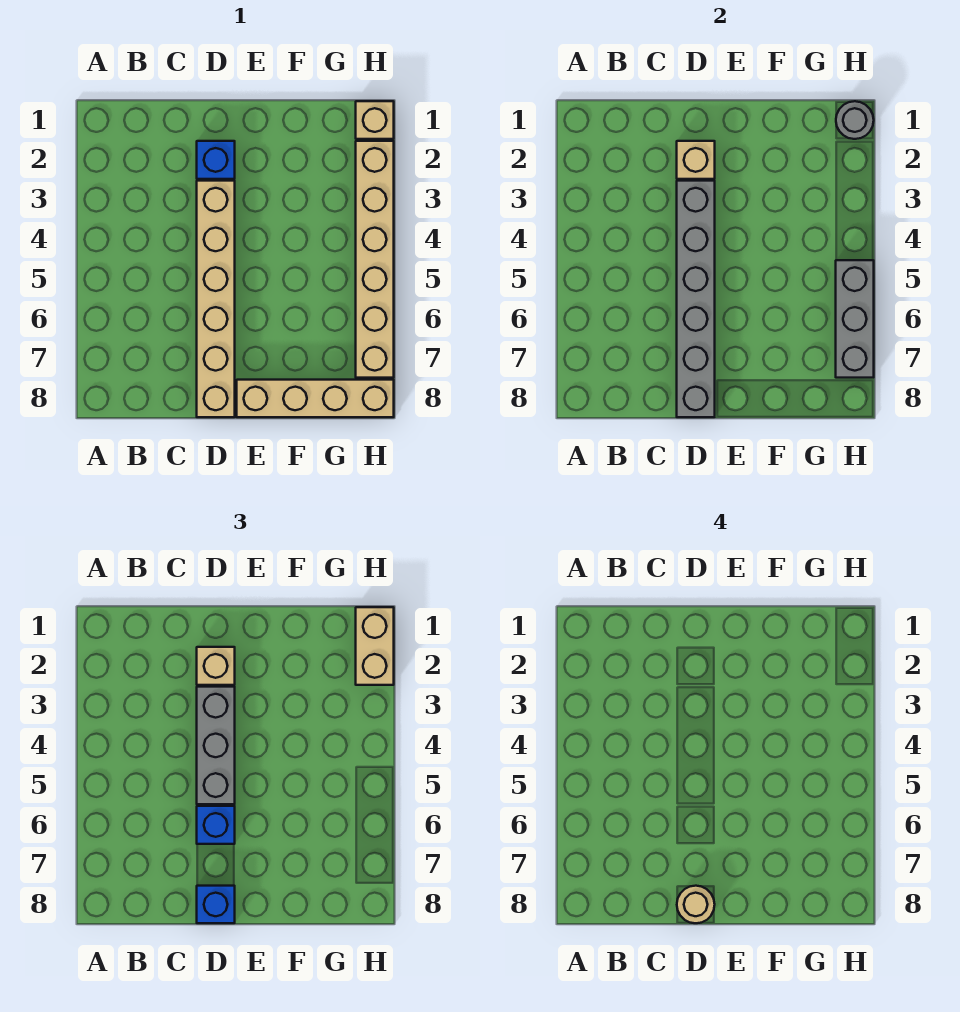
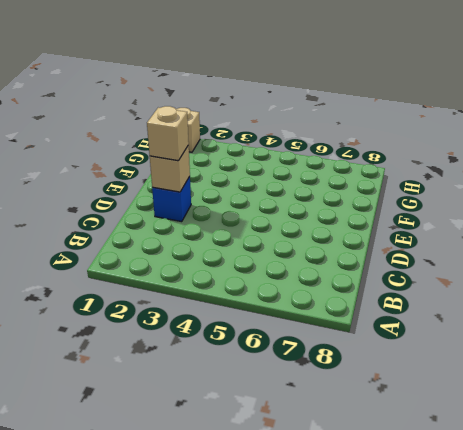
none -> tan 1x6 brick [197,181,235,417]
none -> tan 1x4 brick [237,380,394,417]
none -> tan 1x6 brick [356,141,394,378]

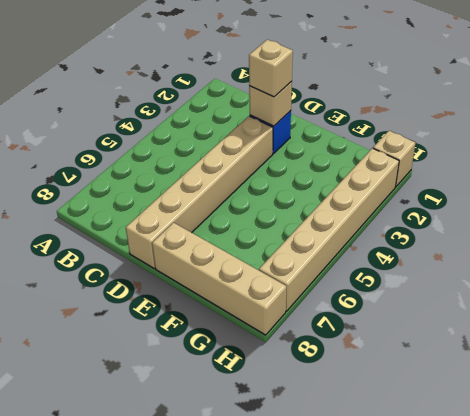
none -> grey 1x6 brick [677,181,715,417]
none -> grey 1x1 round brick [836,101,874,139]
none -> grey 1x3 brick [836,260,874,378]

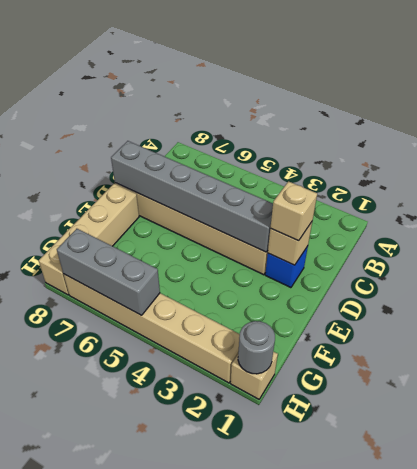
none -> grey 1x3 brick [197,687,235,804]
none -> blue 1x1 brick [197,806,235,844]
none -> blue 1x1 brick [197,886,235,923]

